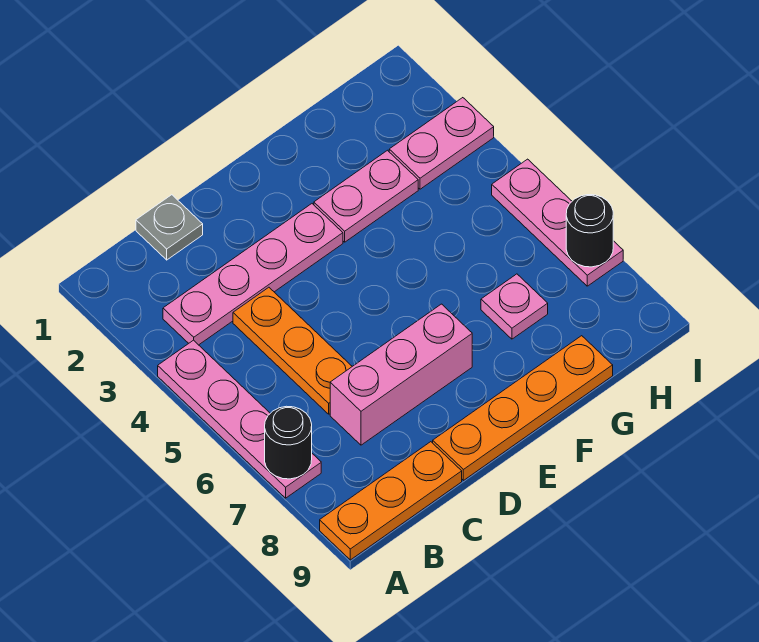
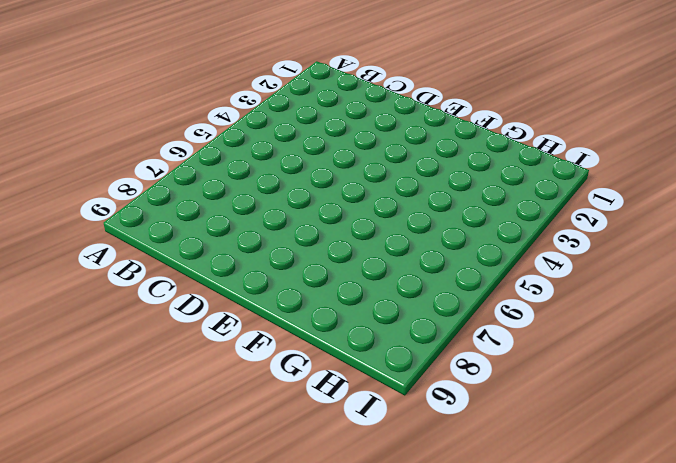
none -> pink 1x4 plate [158,340,321,498]
none -> orange 1x3 plate [320,442,462,560]
none -> pink 1x4 plate [163,204,343,345]

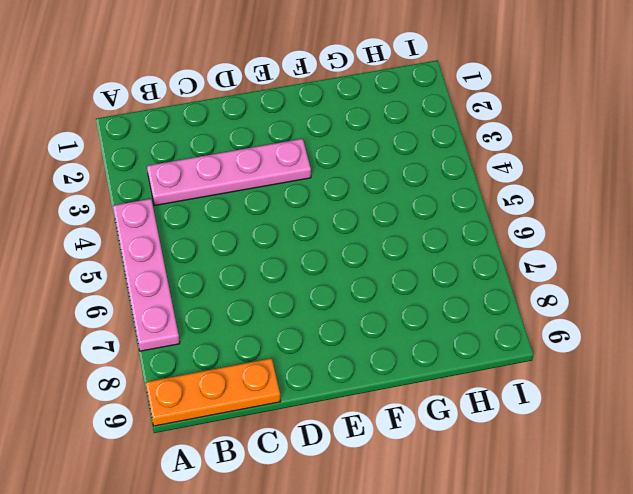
none -> grey 1x1 plate [136,195,203,260]
none -> orange 1x3 plate [233,287,352,414]
none -> pink 1x3 brick [330,304,472,445]

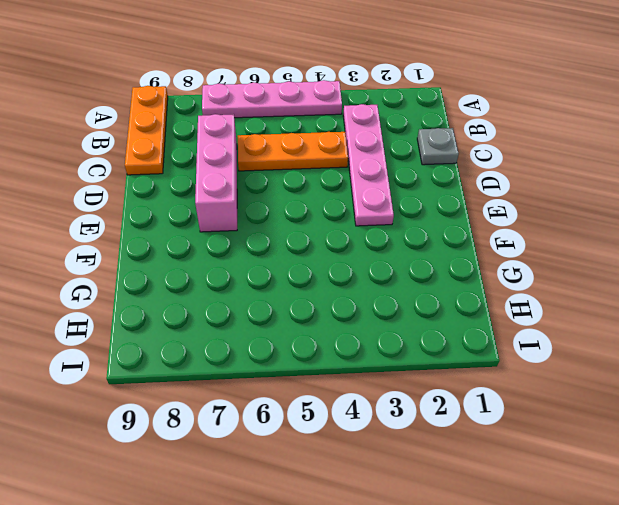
none -> orange 1x4 plate [433,336,613,480]
none -> pink 1x2 plate [314,150,418,242]
none -> pink 1x1 plate [481,274,548,339]

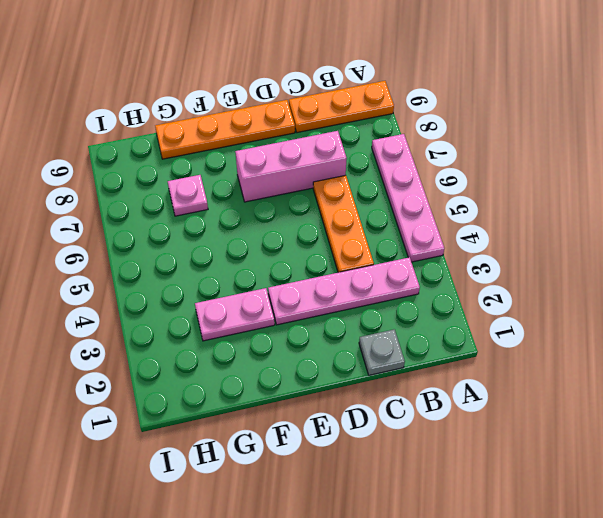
none -> pink 1x2 plate [389,98,494,189]
none -> pink 1x3 plate [492,159,623,286]
none -> black 1x1 round brick [265,406,312,479]

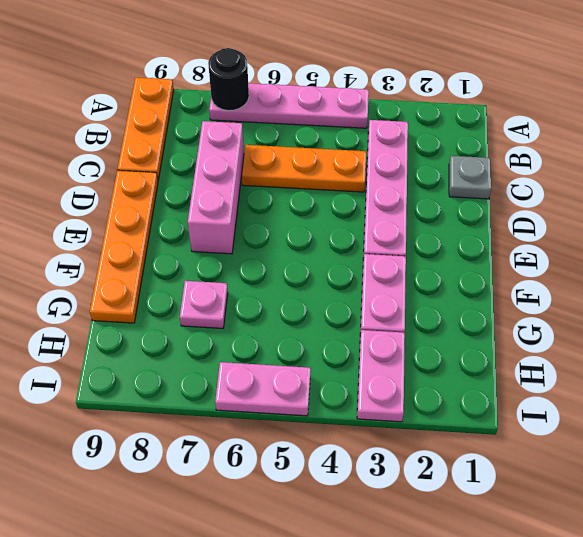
pink 1x2 plate [215,362,311,416] -> pink 1x3 plate [492,159,623,286]
none -> black 1x1 round brick [566,195,613,267]

